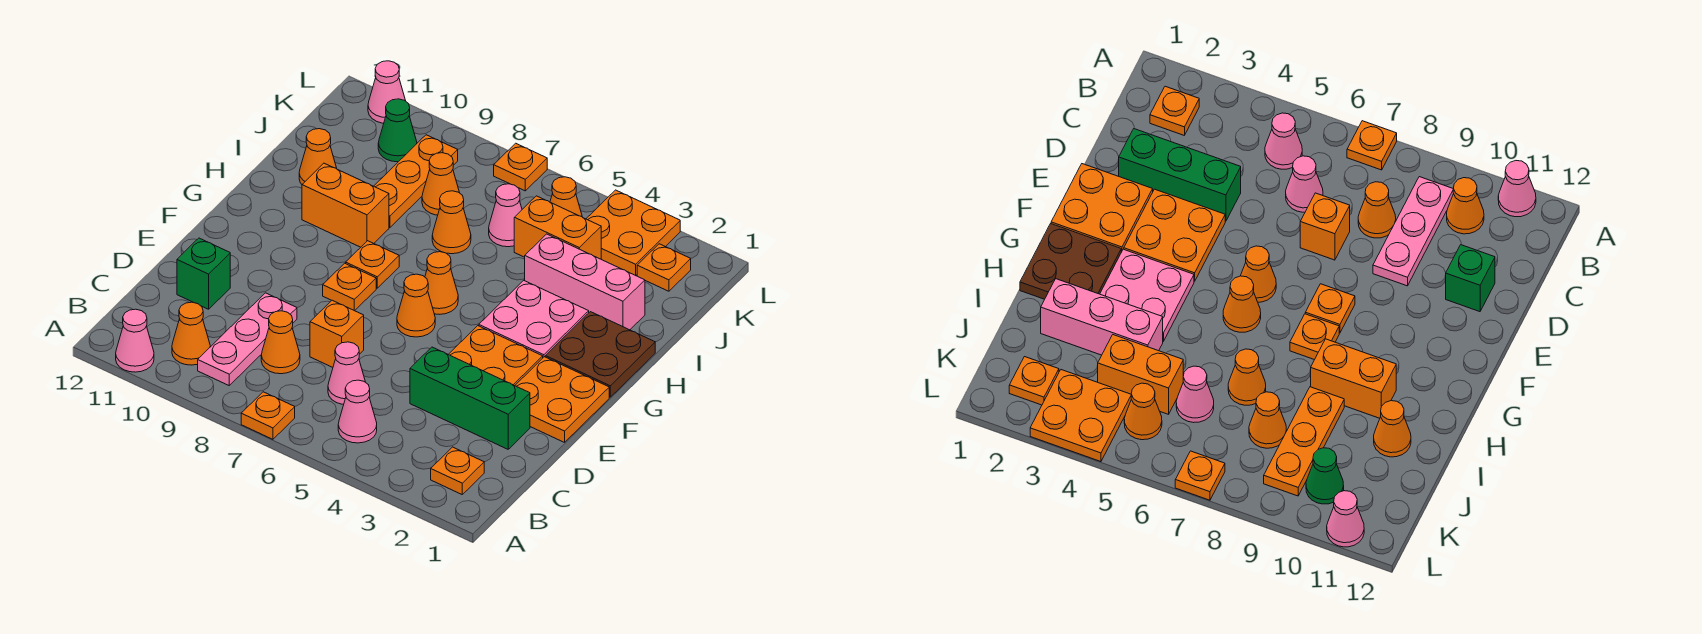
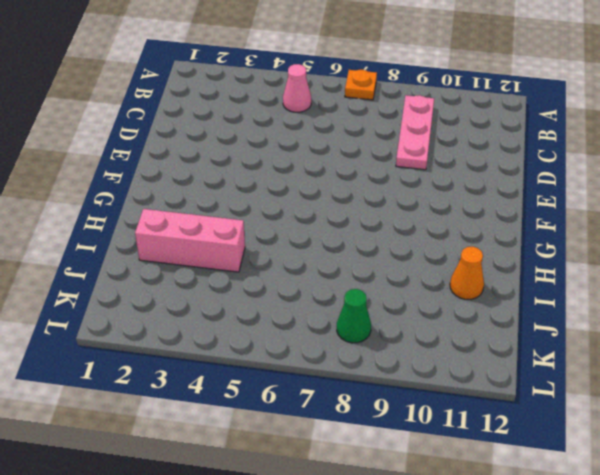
green 1x1 cone [337,289,371,343] -> green 1x1 cone moved to [378,99,417,162]
none -> pink 1x1 cone [116,309,154,372]
none -> orange 1x1 plate [431,447,484,494]
none -> orange 1x1 cone [172,302,210,365]
none -> pink 1x1 cone [328,342,365,404]

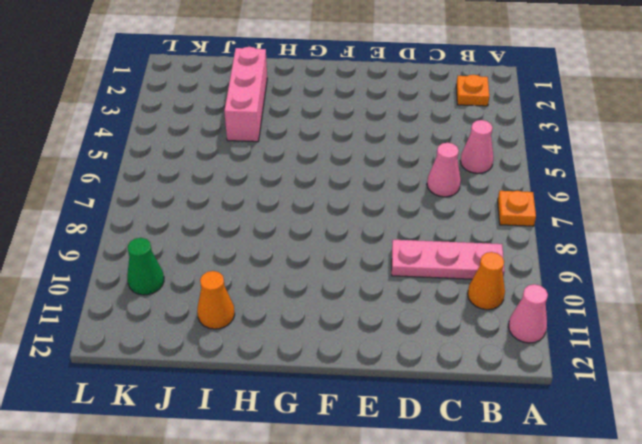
none -> orange 1x1 cone [261,311,300,374]
none -> green 1x3 brick [410,347,530,449]
none -> orange 1x1 brick [310,300,364,367]
none -> green 1x1 brick [177,238,230,309]

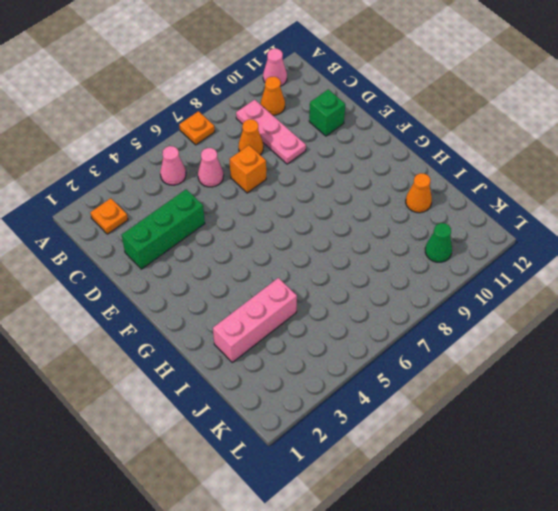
none -> orange 2x2 plate [515,357,609,442]
none -> orange 2x2 plate [448,326,543,386]
none -> orange 1x1 cone [397,274,435,337]
none -> orange 1x1 plate [323,263,376,311]

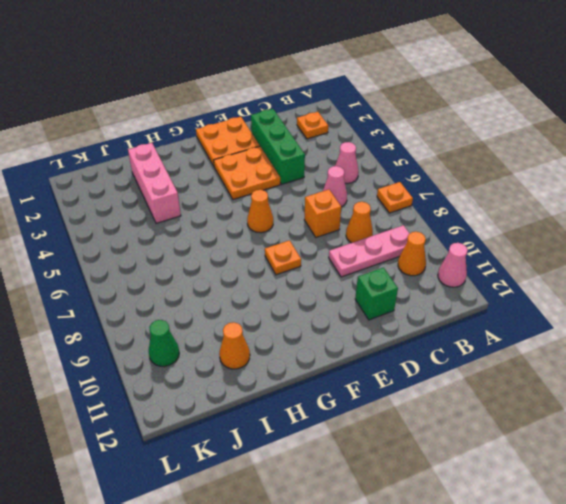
none -> brown 2x2 plate [545,312,655,397]
none -> pink 2x2 plate [479,280,589,357]
none -> orange 1x1 cone [425,252,458,314]
none -> orange 1x1 plate [346,241,399,288]

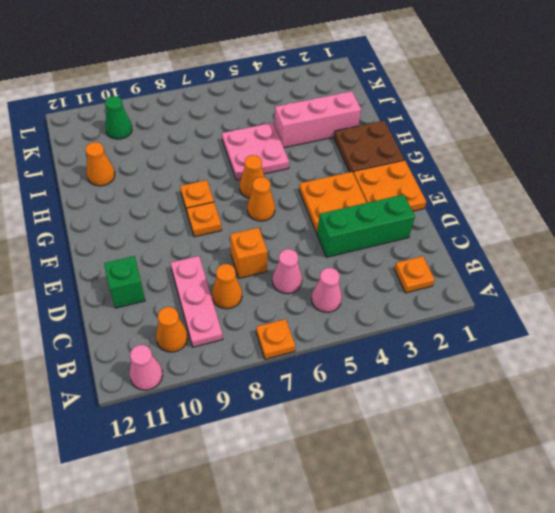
pink 2x2 plate [222,123,289,180] -> pink 2x2 plate moved to [479,280,589,357]
none -> orange 1x2 brick [302,163,389,247]
none -> orange 1x1 cone [432,191,471,254]
none -> orange 1x3 plate [374,135,458,227]
none -> orange 1x2 brick [514,196,601,259]

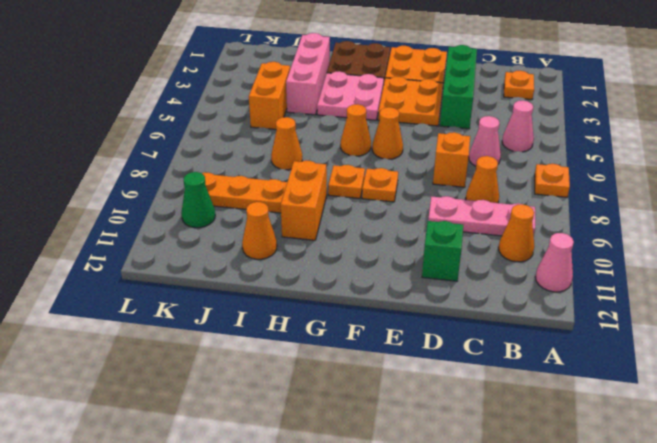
none -> pink 1x1 cone [489,184,522,247]
none -> orange 1x1 cone [422,153,460,215]
none -> orange 1x1 plate [637,244,691,291]
none -> orange 2x2 plate [586,190,680,275]

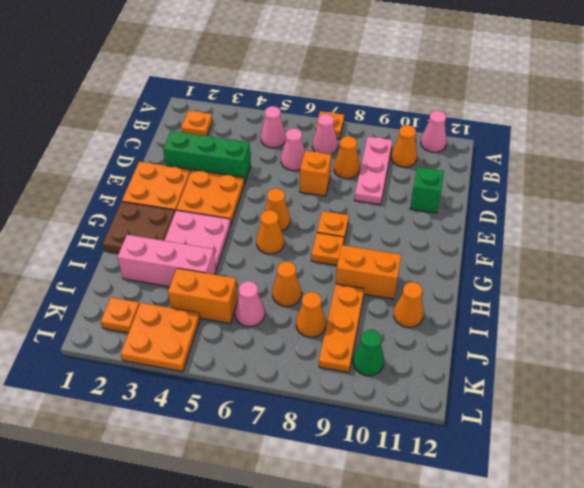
pink 1x1 cone [312,114,338,154] -> pink 1x1 cone moved to [368,61,406,123]
none -> orange 1x1 cone [550,177,582,217]
none -> orange 1x1 plate [494,143,547,191]

